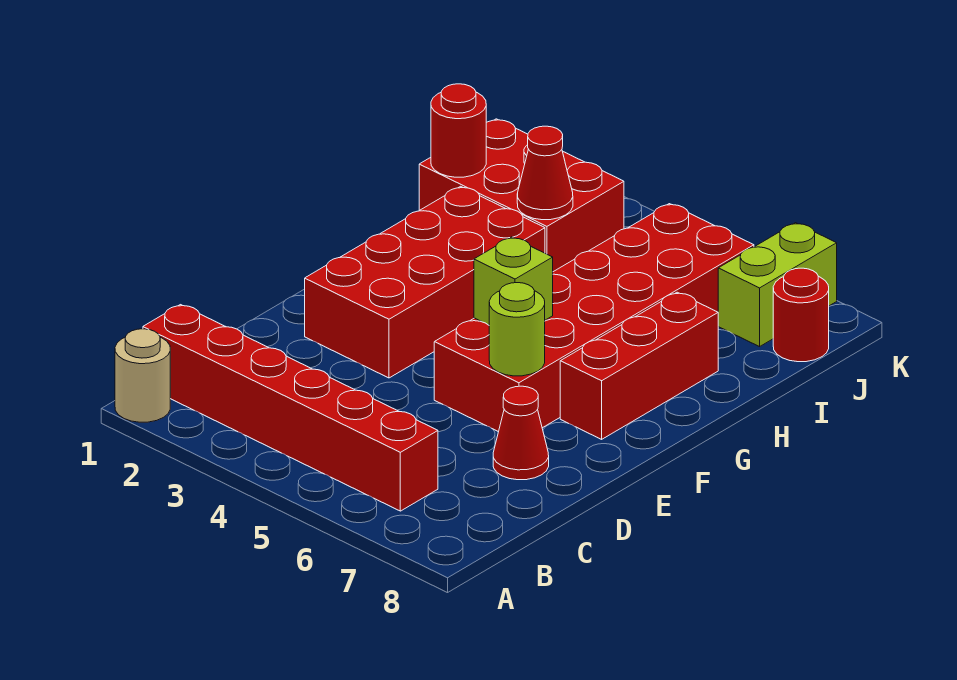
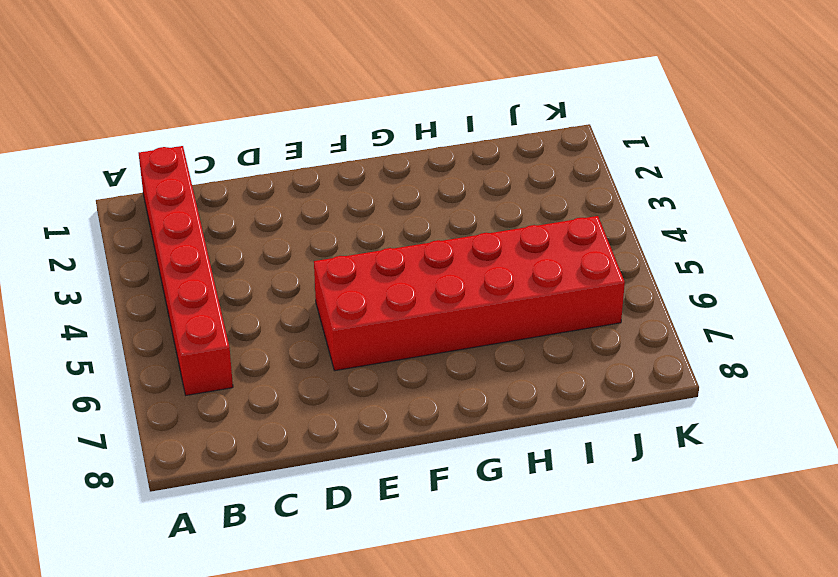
none -> tan 1x1 round brick [115,329,170,422]
none -> red 1x1 cone [493,386,549,480]
none -> red 2x4 brick [305,186,545,378]

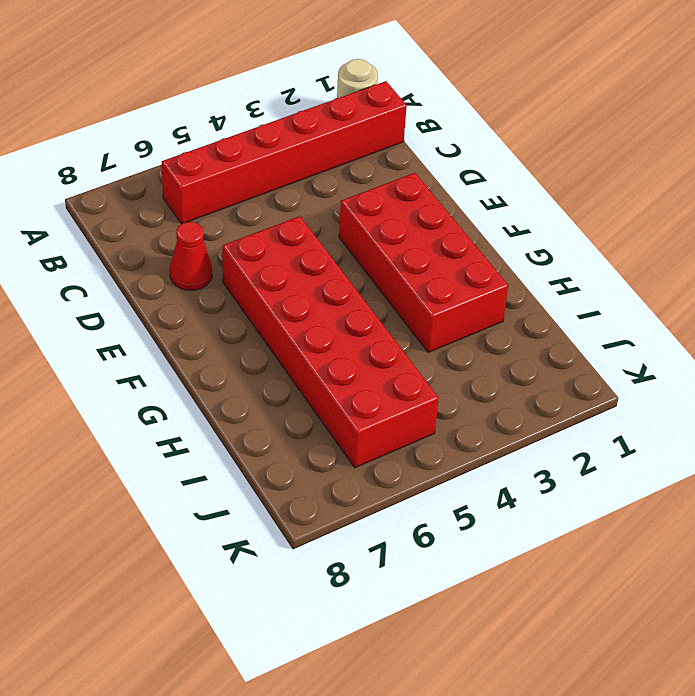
none -> red 1x3 brick [560,292,718,439]
none -> red 2x3 brick [419,119,624,272]
none -> lime 1x2 brick [718,223,837,347]

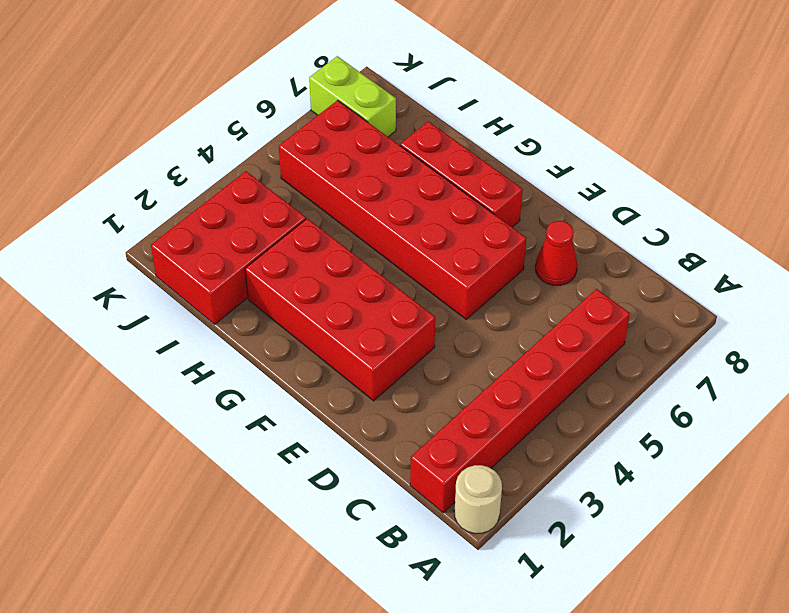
none -> red 1x1 round brick [773,268,829,362]
none -> lime 1x1 round brick [489,283,545,376]
none -> lime 1x1 brick [474,237,553,325]

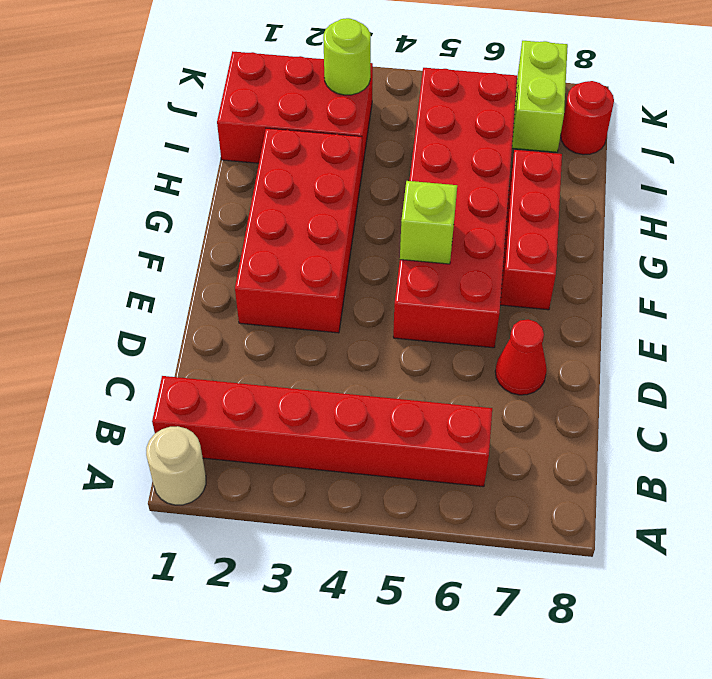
lime 1x1 round brick [323,18,371,95] -> lime 1x1 round brick moved to [489,283,545,376]
none -> red 1x1 round brick [431,84,486,177]
none -> red 1x1 cone [517,126,573,220]

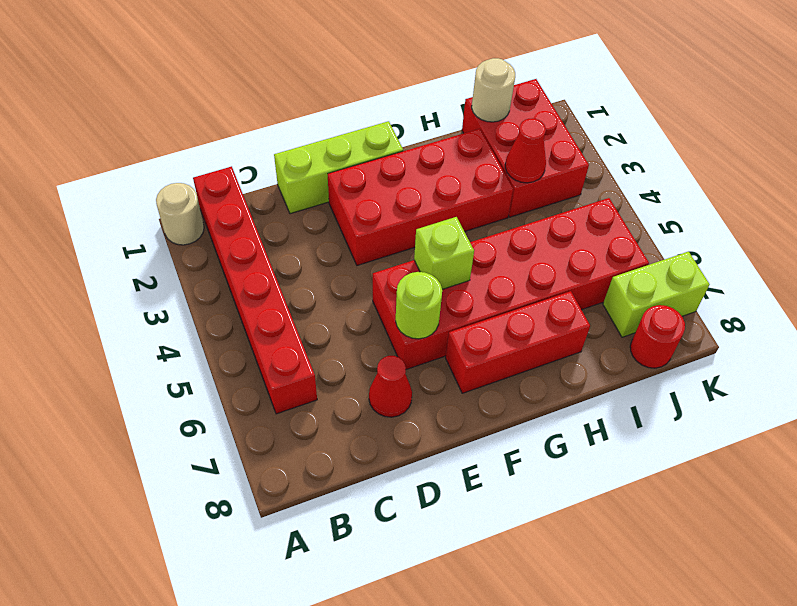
lime 1x3 brick [274,121,403,214] -> none
tan 1x1 round brick [472,58,515,122] -> red 1x1 round brick [431,84,486,177]

